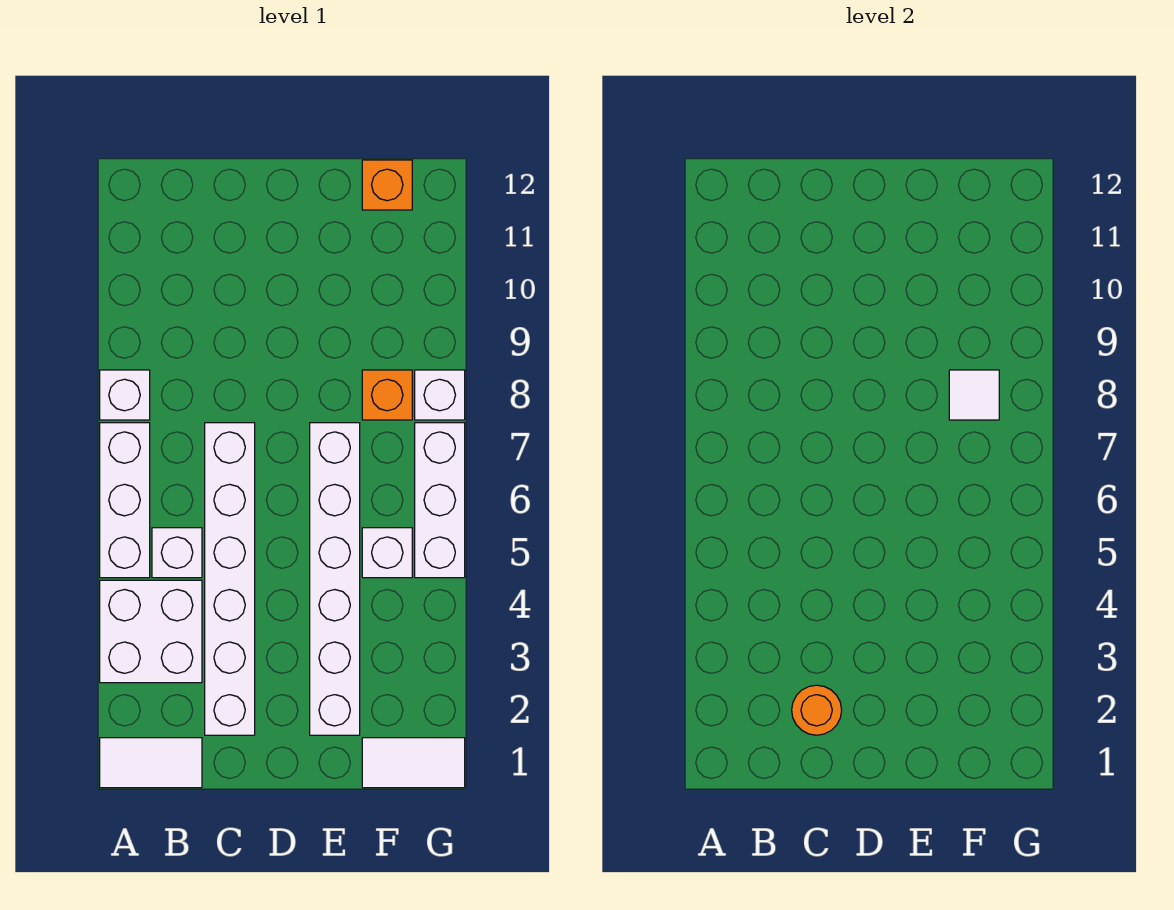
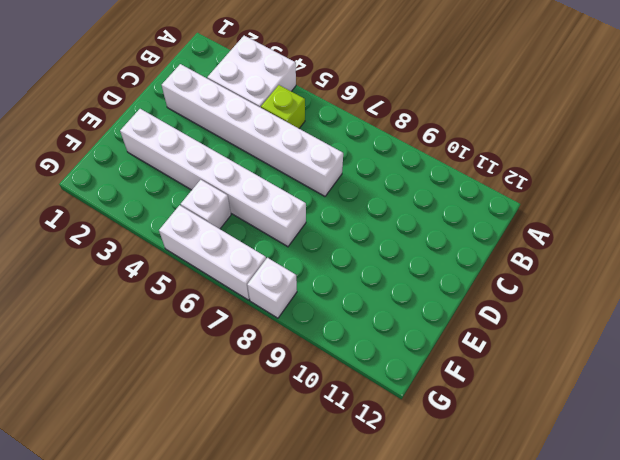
lime 1x1 brick [261,85,305,128] -> white 1x1 brick [152,528,202,578]
none -> white 1x2 tile [100,738,202,788]
none -> white 1x3 brick [100,423,150,578]
none -> white 1x1 brick [100,370,150,420]

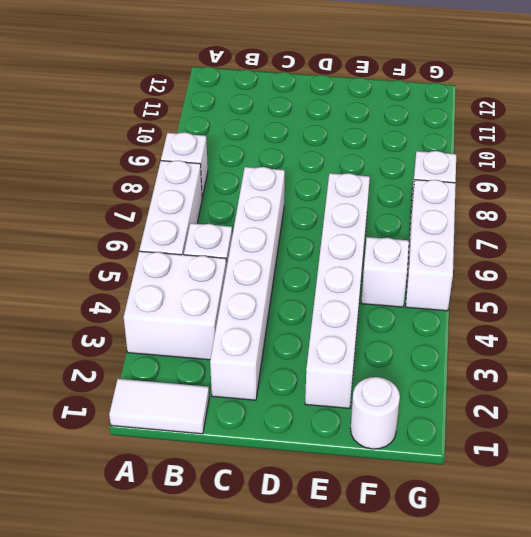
white 1x1 round brick [351,377,400,449] -> white 1x2 tile [362,738,465,788]
none -> orange 1x1 brick [362,370,412,420]
none -> orange 1x1 brick [362,160,412,210]
none -> orange 1x1 round brick [792,685,842,735]

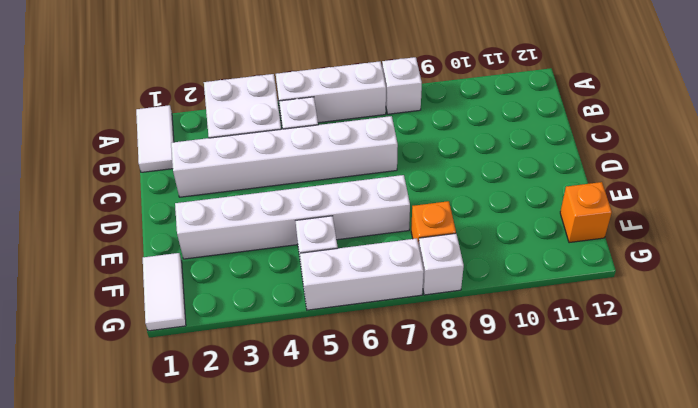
none -> orange 1x1 round brick [792,685,842,735]
none -> white 1x1 tile [949,370,999,420]

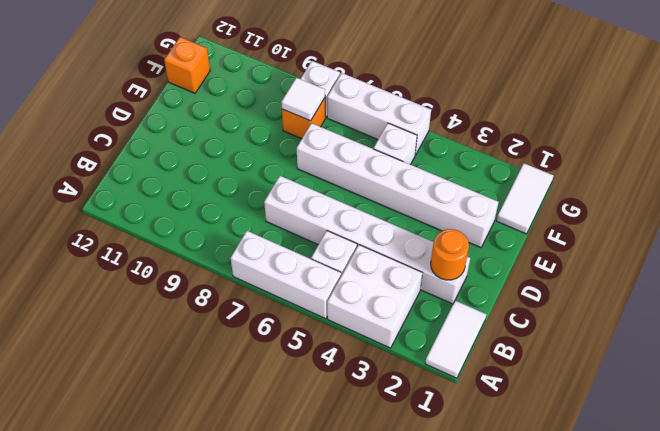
none -> white 1x1 brick [100,370,150,420]

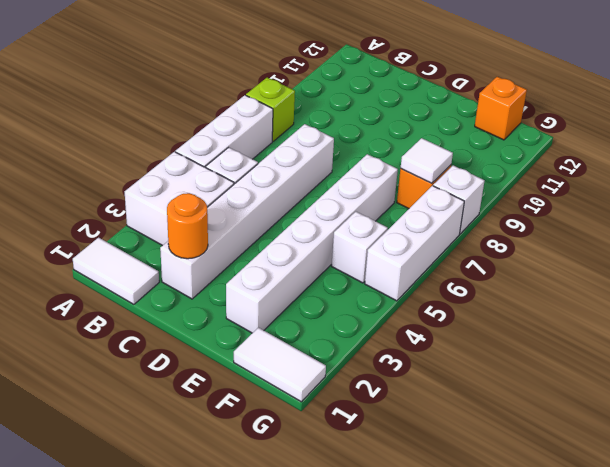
lime 1x1 brick [246,78,295,141] -> white 1x1 brick [100,370,150,420]

